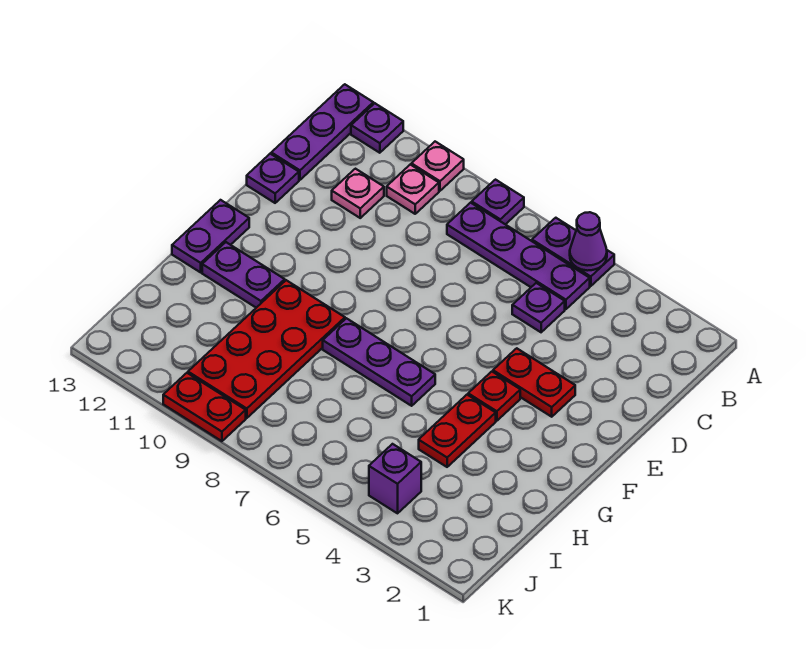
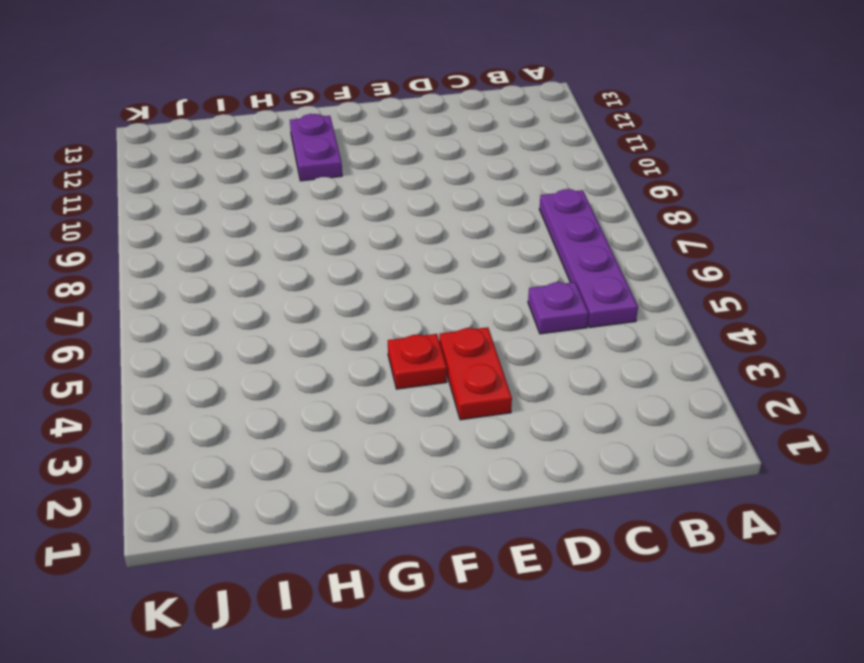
none -> purple 1x2 plate [532,218,614,286]
none -> purple 1x1 plate [472,180,524,224]
none -> pink 1x1 plate [411,142,464,191]

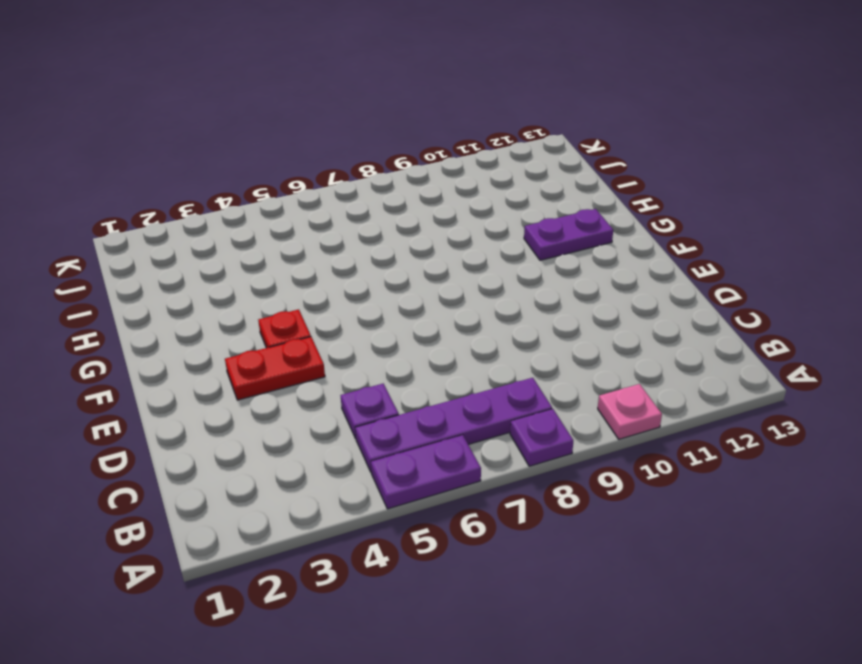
none -> purple 1x1 plate [351,103,403,153]
none -> purple 1x3 plate [271,84,373,180]
none -> pink 1x1 plate [387,165,439,214]

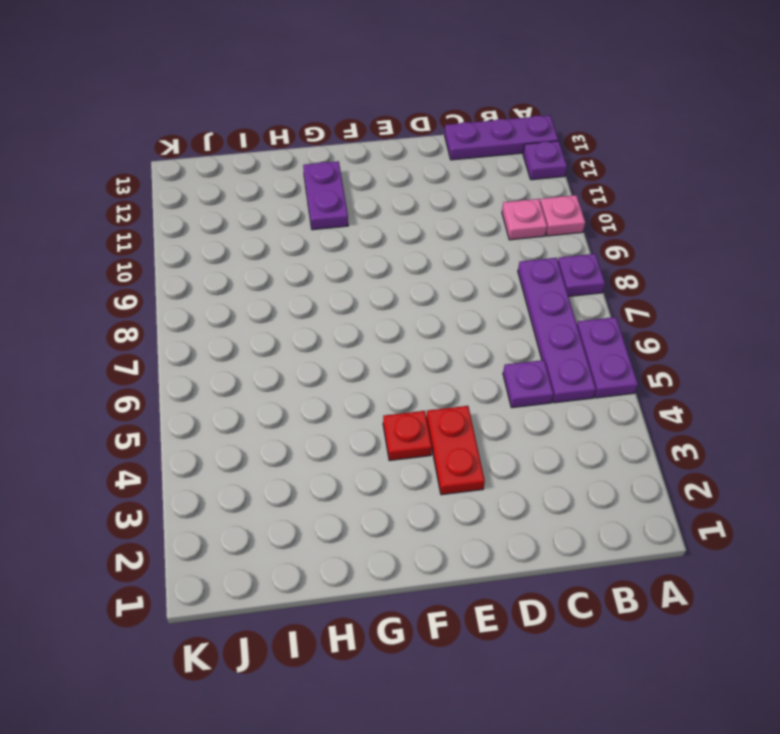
none -> pink 1x1 plate [332,169,384,218]
none -> purple 1x1 plate [247,154,299,203]
none -> purple 1x2 plate [172,200,249,272]

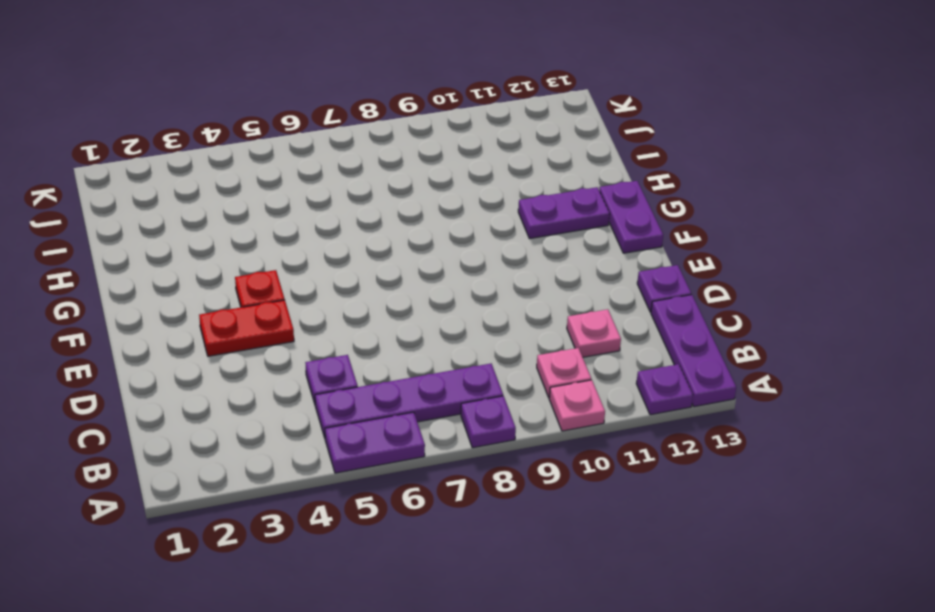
none -> red 1x2 plate [419,395,496,467]
none -> purple 1x3 plate [323,318,435,406]
none -> red 2x4 plate [188,280,345,418]

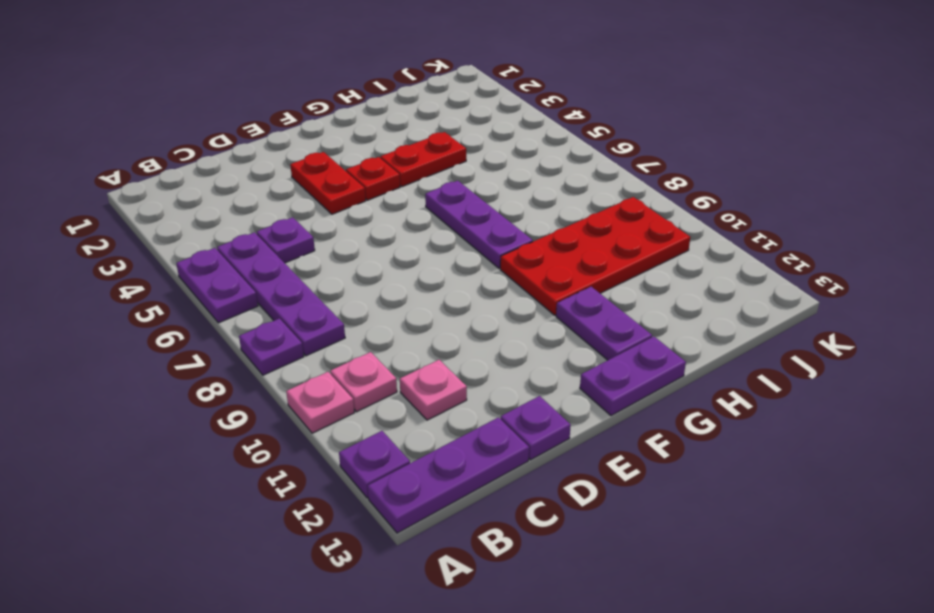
none -> purple 1x1 brick [369,444,421,513]
none -> red 1x2 plate [163,373,246,441]
none -> purple 1x1 cone [570,212,607,271]

